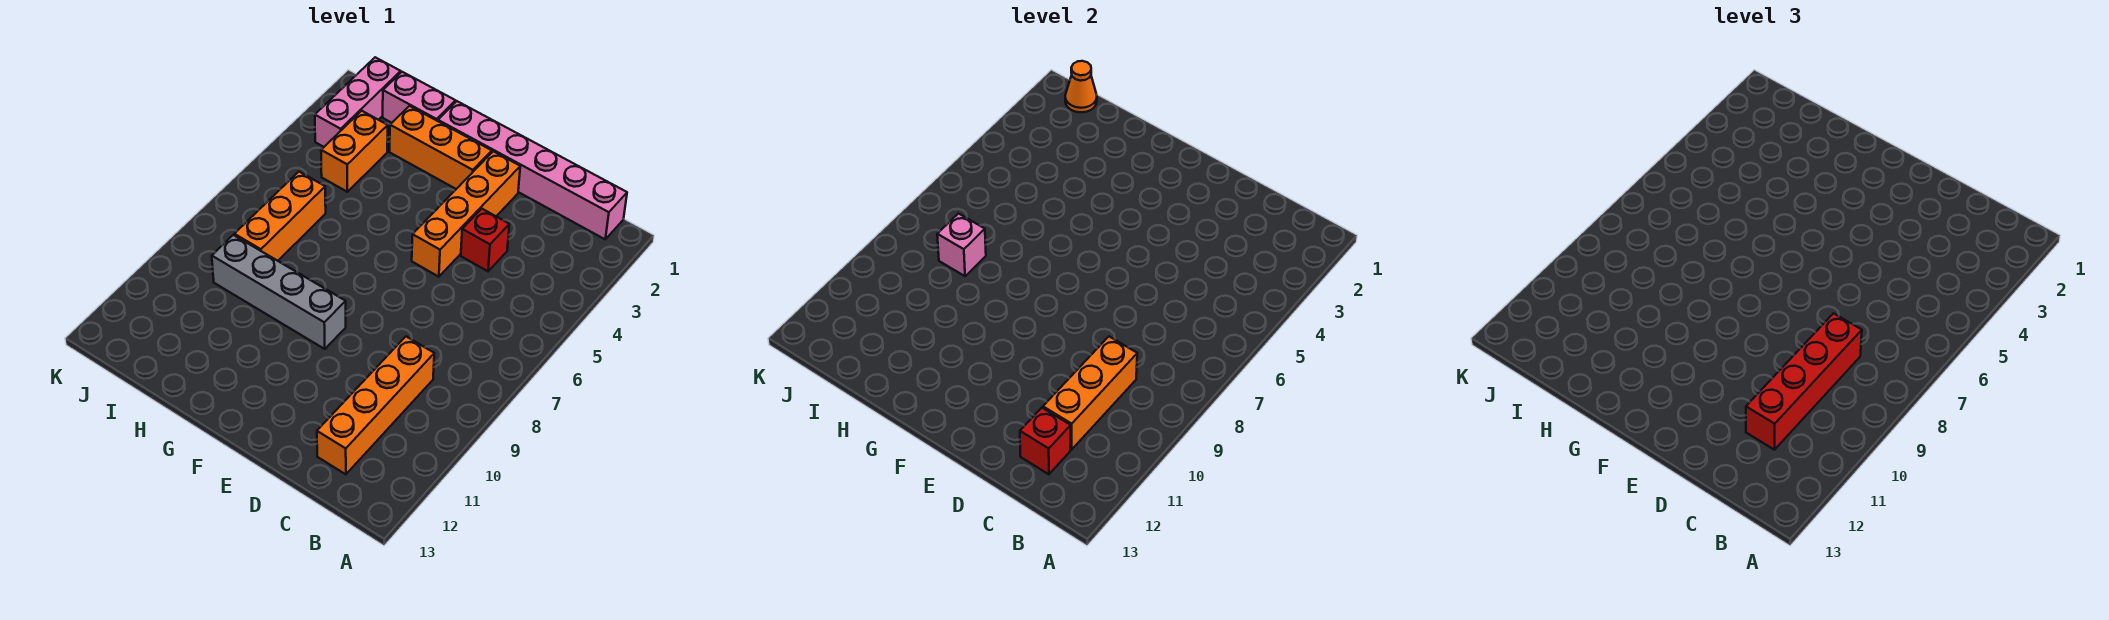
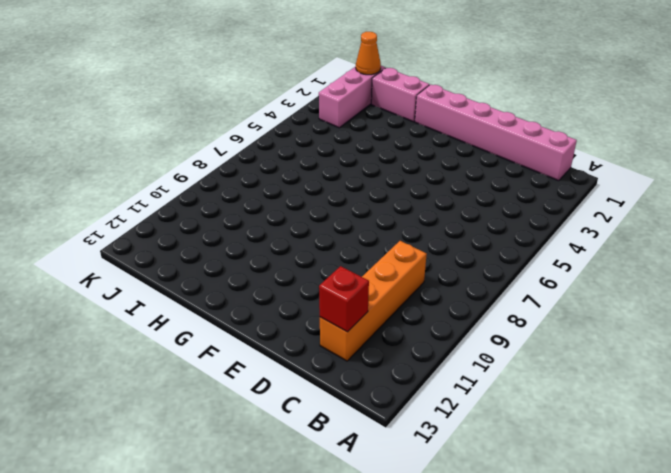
none -> red 1x1 brick [461,209,509,271]
none -> orange 1x4 brick [412,151,520,277]
none -> orange 1x3 brick [390,106,492,189]

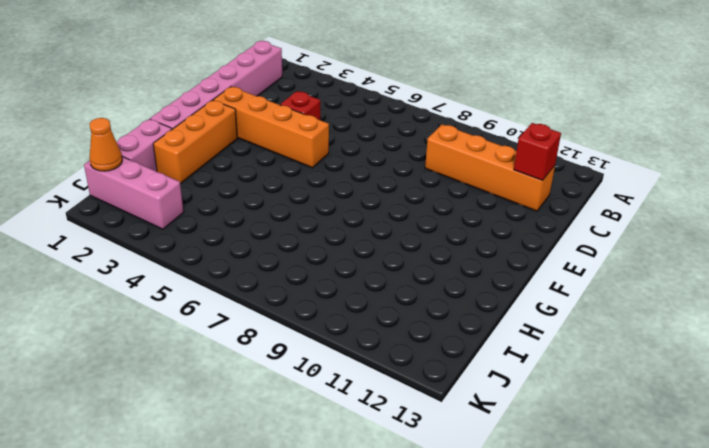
none -> grey 1x4 brick [212,235,346,349]
none -> orange 1x2 brick [321,111,388,192]
none -> orange 1x3 brick [234,172,326,261]

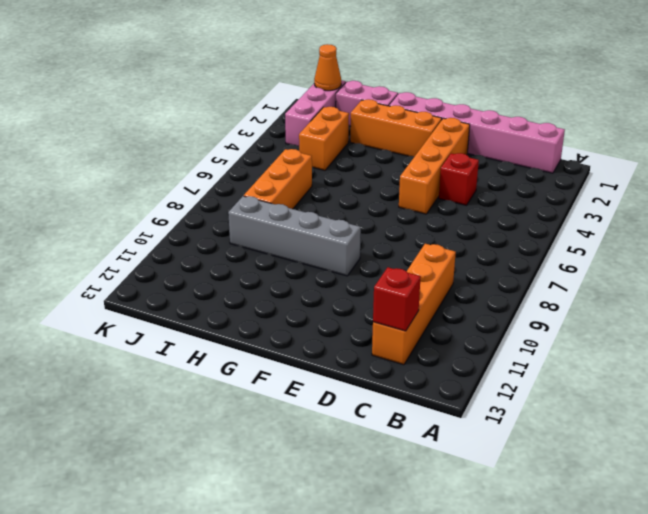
none -> orange 1x3 brick [1043,337,1137,450]
none -> pink 1x1 brick [937,214,986,276]
none -> red 1x4 brick [1746,313,1862,450]

